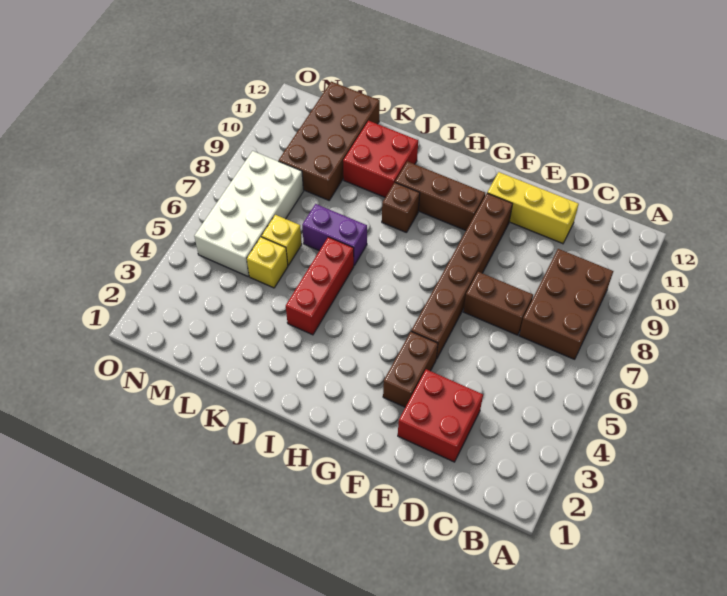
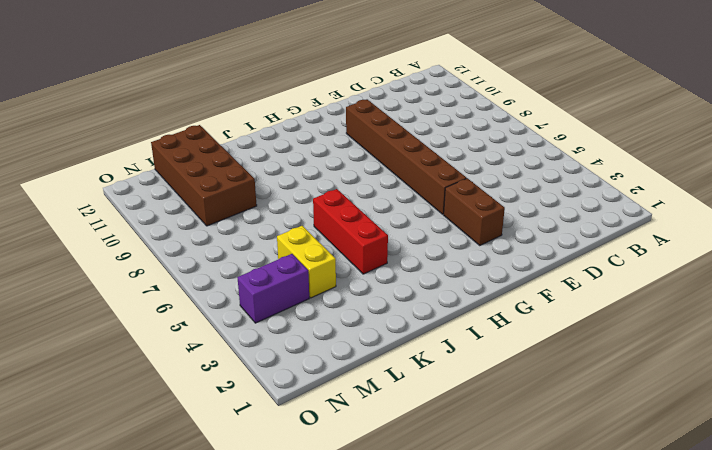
yellow 1x2 brick [277,226,336,298] -> yellow 1x1 brick [247,237,288,288]
purple 1x2 brick [237,254,309,323] -> purple 1x2 brick moved to [302,204,367,265]
none -> brown 2x3 brick [519,249,613,359]
none -> red 2x2 brick [398,369,483,462]
none -> brown 1x2 brick [463,272,533,335]

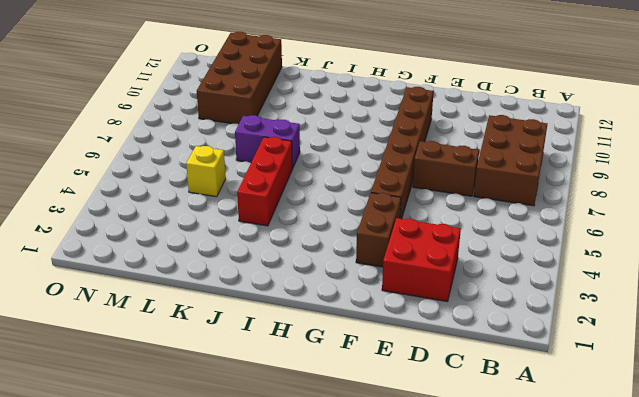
none -> yellow 1x3 brick [487,172,579,244]
none -> brown 1x3 brick [395,161,485,230]
none -> brown 1x1 brick [382,183,420,233]

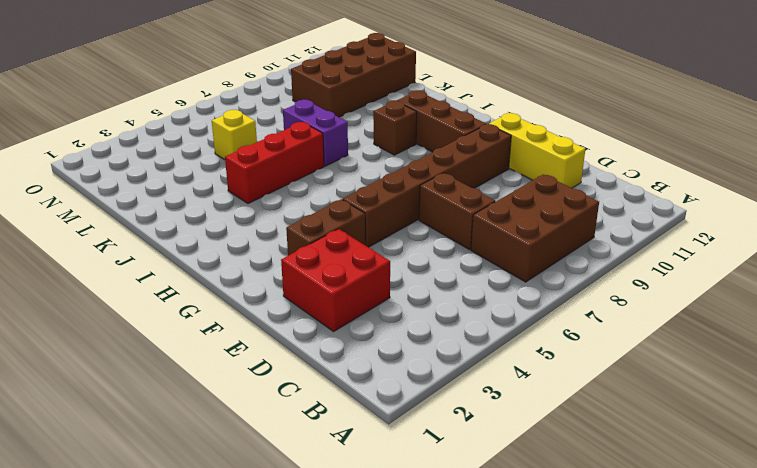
none -> red 2x2 brick [343,121,418,197]
none -> yellow 1x1 brick [262,215,302,265]
none -> white 2x4 brick [194,151,304,276]

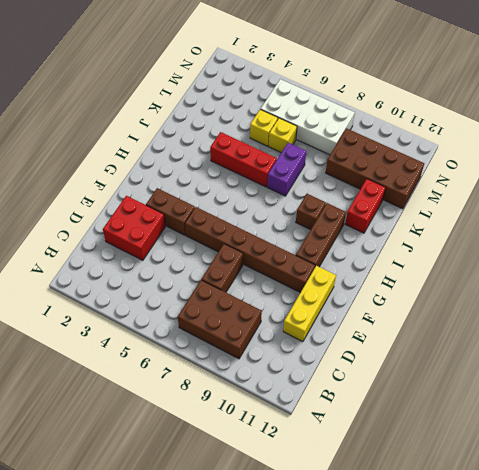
red 1x2 brick [345,179,386,233] -> red 2x2 brick [343,121,418,197]

